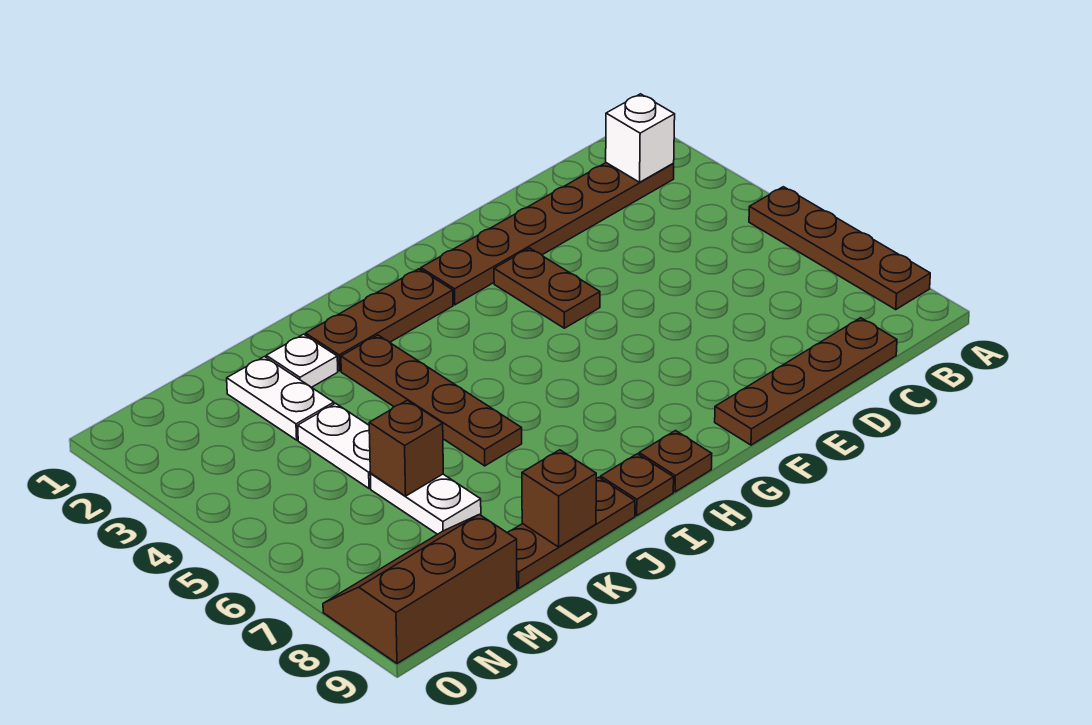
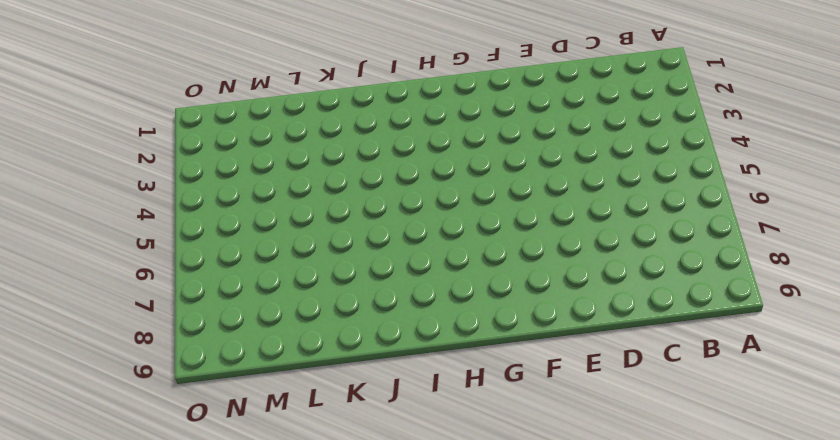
none -> brown 1x4 plate [749,187,930,310]
none -> brown 1x6 plate [421,163,674,305]
none -> brown 1x4 plate [715,318,897,445]

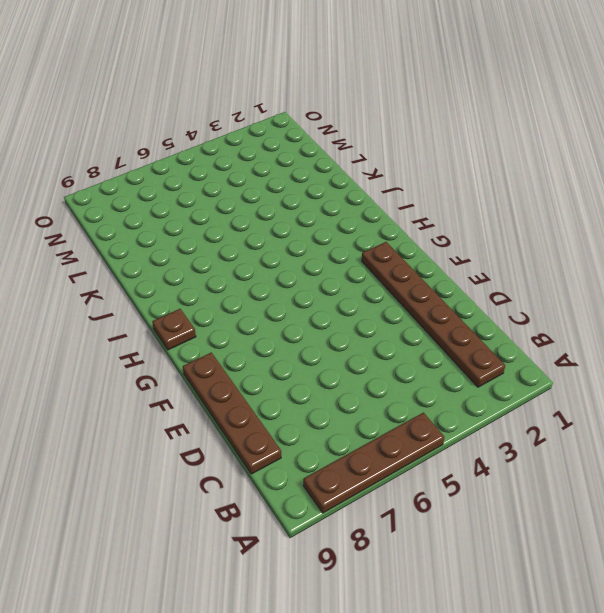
none -> brown 1x2 plate [494,248,600,328]
none -> brown 1x3 plate [306,269,453,371]
none -> brown 1x1 plate [601,454,674,516]

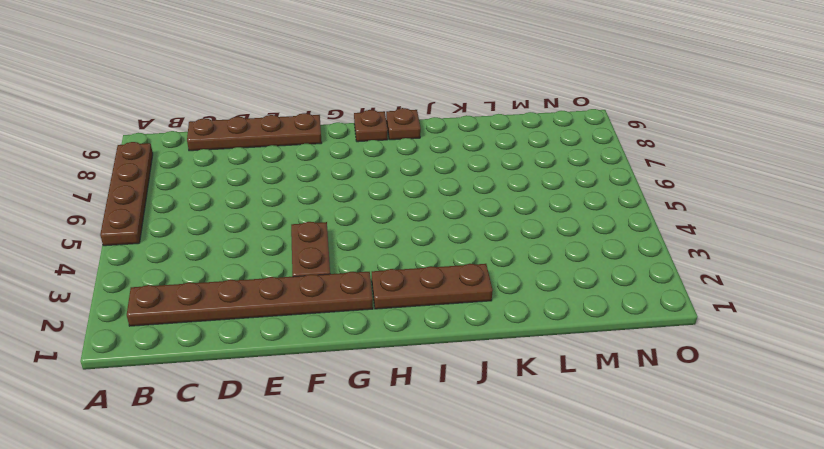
none -> brown 1x4 plate [341,335,522,466]
none -> brown 1x3 plate [507,477,635,588]
none -> white 1x1 plate [266,334,338,387]

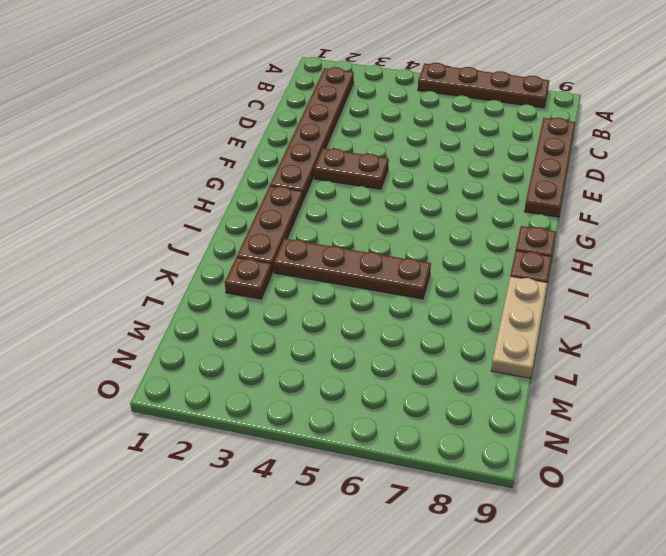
tan 1x3 plate [491,276,547,378] -> brown 1x3 plate [507,477,635,588]
brown 1x1 plate [225,257,272,299] -> white 1x1 plate [266,334,338,387]
none -> white 1x2 plate [227,357,334,440]
none -> white 1x2 plate [298,403,371,488]
none -> white 1x2 plate [370,474,481,534]

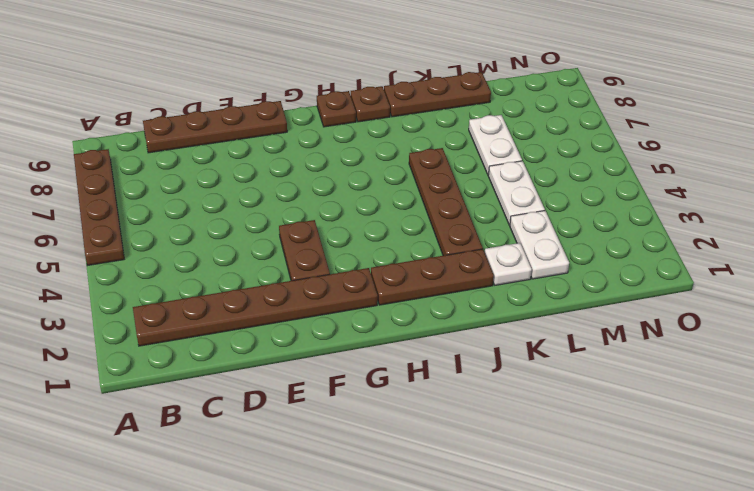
none -> brown 2x3 slope [323,514,517,663]
none -> white 1x1 brick [606,94,675,182]
none -> brown 1x1 brick [522,450,596,547]

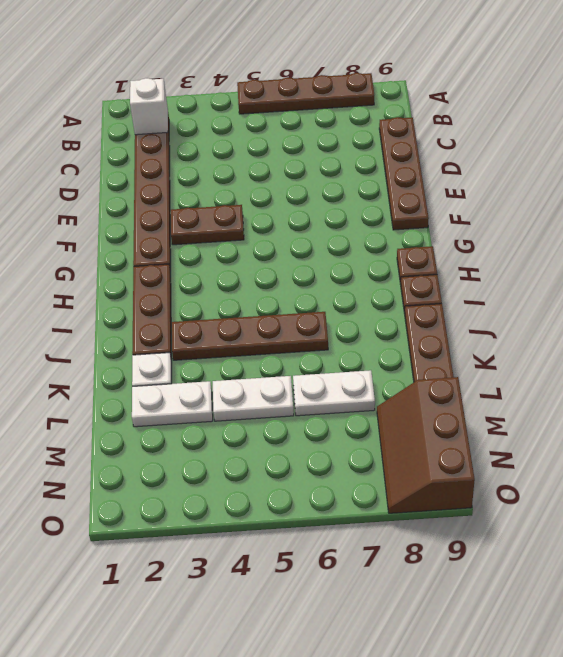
none -> brown 1x1 brick [522,450,596,547]
none -> brown 1x1 brick [369,400,443,496]

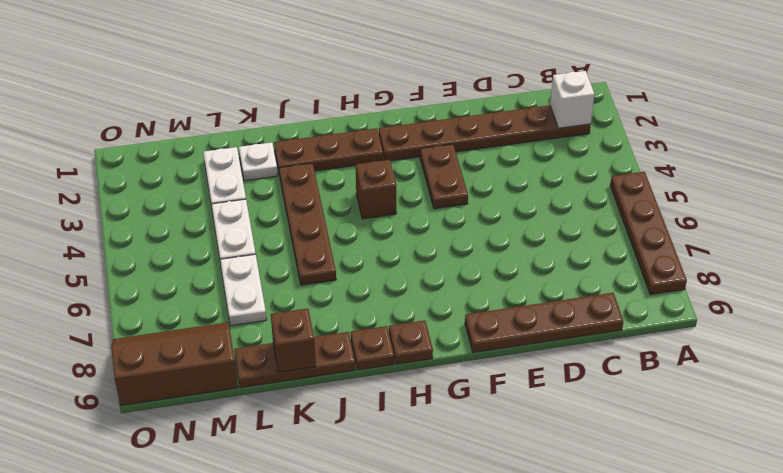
brown 1x1 brick [356,160,396,219] -> brown 1x1 brick moved to [369,400,443,496]

